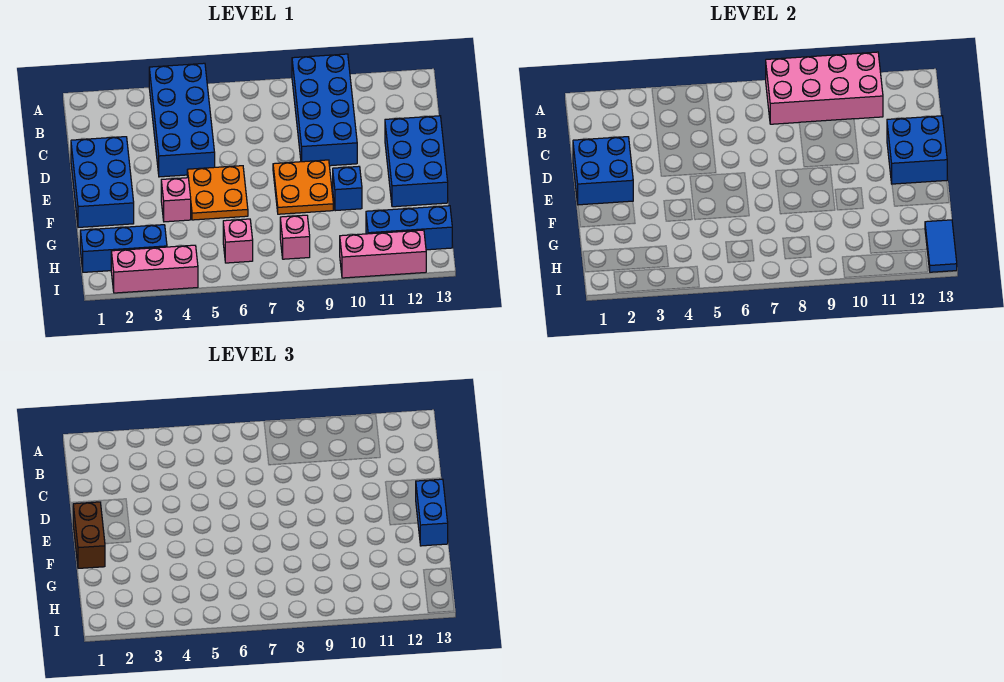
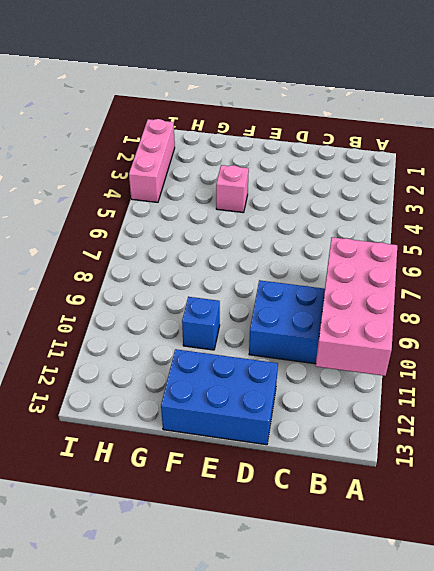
none -> blue 2x4 brick [149,63,215,177]
none -> blue 2x3 brick [71,137,134,227]
none -> orange 2x2 plate [187,166,248,220]

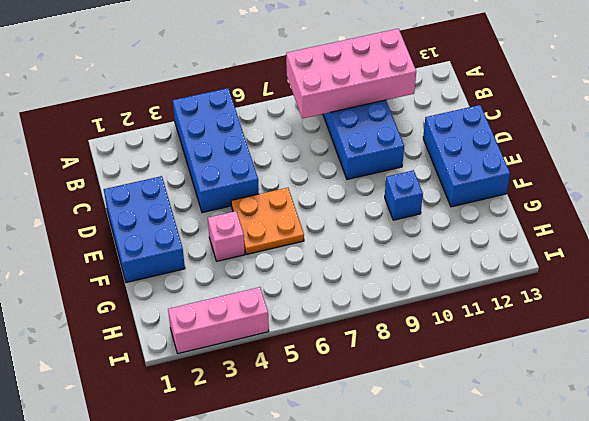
none -> orange 2x2 plate [273,160,333,214]
none -> blue 1x3 brick [80,225,167,272]
none -> pink 1x1 brick [223,219,253,263]

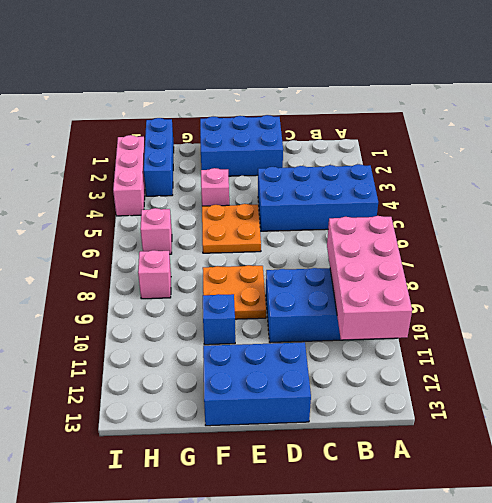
none -> blue 1x3 brick [366,206,452,250]
none -> pink 1x3 brick [340,230,426,278]
none -> blue 2x2 brick [573,137,633,205]

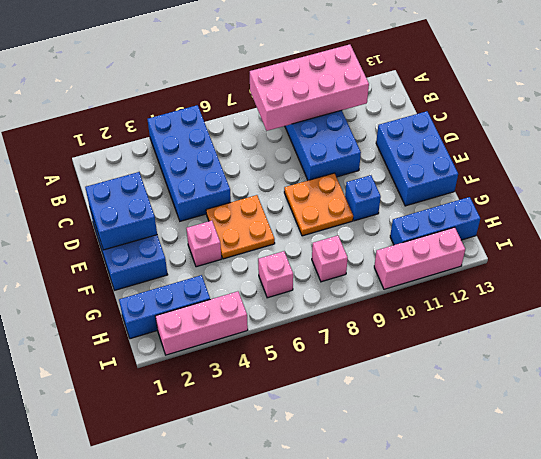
none -> blue 2x2 brick [887,116,947,184]
none -> blue 1x2 tile [925,220,957,272]
none -> brown 1x2 brick [73,502,105,568]

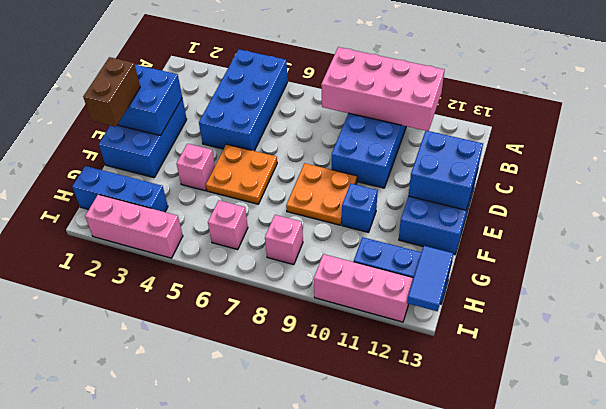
none -> blue 1x2 brick [416,479,448,546]

